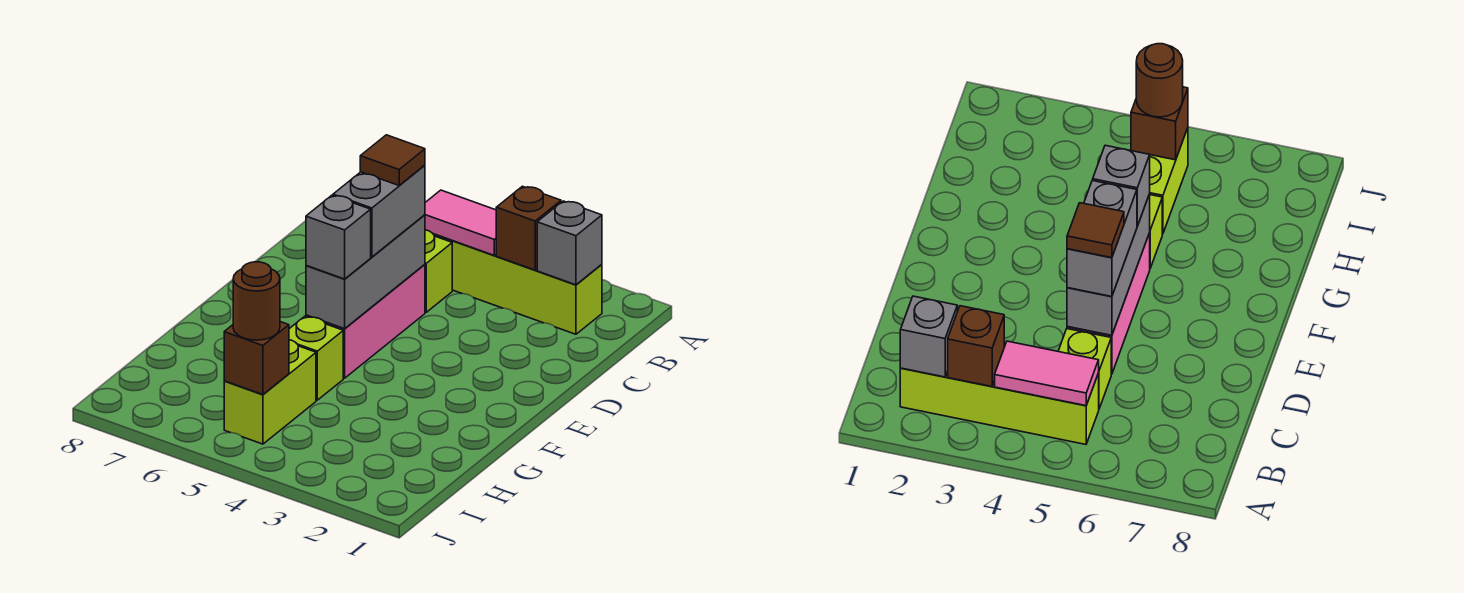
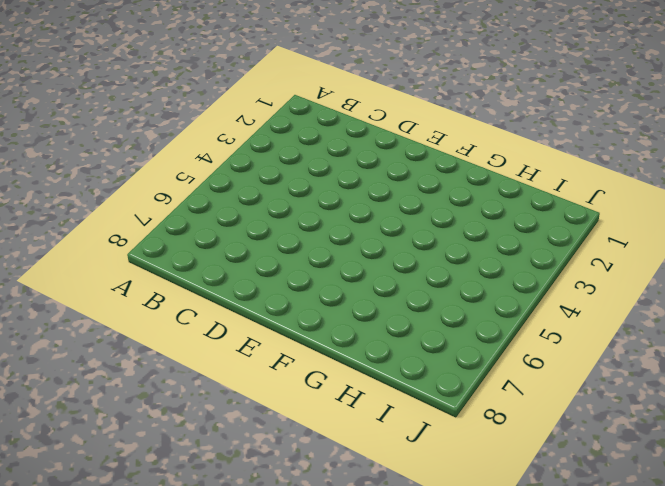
none -> lime 1x4 brick [434,234,602,334]
none -> lime 1x1 brick [425,230,452,312]
none -> pink 1x3 brick [306,264,425,378]

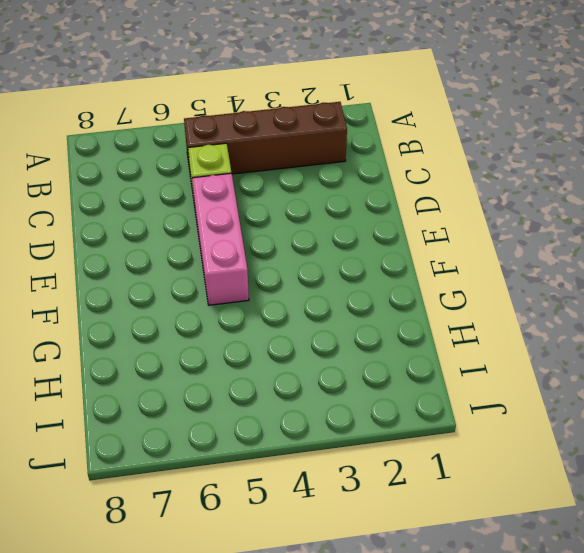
brown 1x4 brick [184,102,347,174] -> lime 1x4 brick [434,234,602,334]
none -> lime 1x1 brick [289,316,343,400]
none -> lime 1x2 brick [224,340,316,444]
none -> grey 1x1 brick [537,201,602,285]

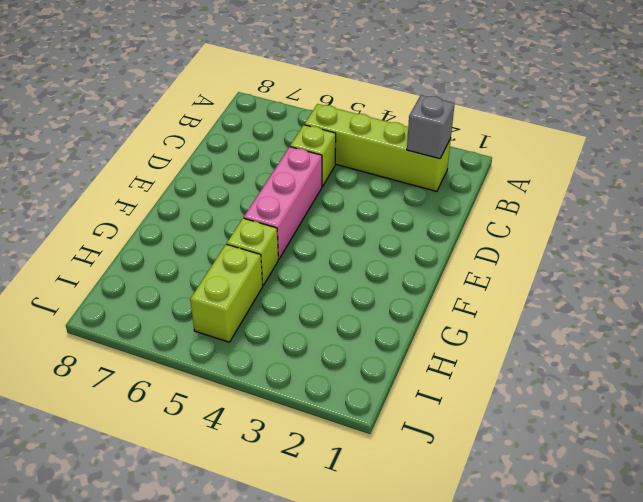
none -> brown 1x1 brick [496,186,561,270]
none -> pink 1x2 tile [425,190,496,255]
none -> grey 1x3 brick [306,215,425,329]

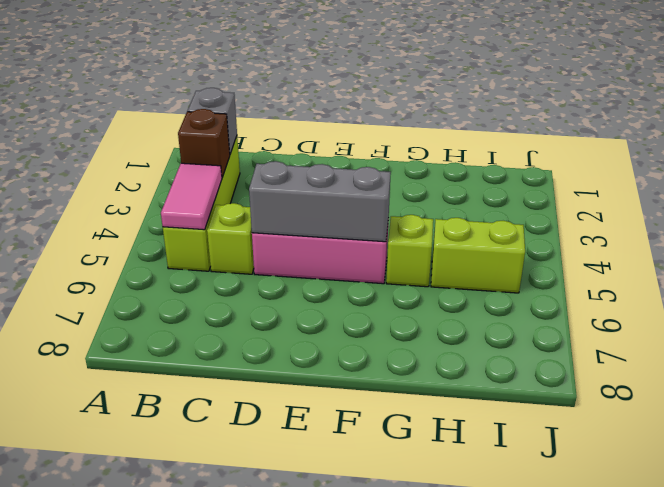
none -> brown 1x1 brick [224,322,289,395]
none -> grey 1x2 brick [333,165,425,257]
none -> grey 1x1 brick [306,195,371,279]

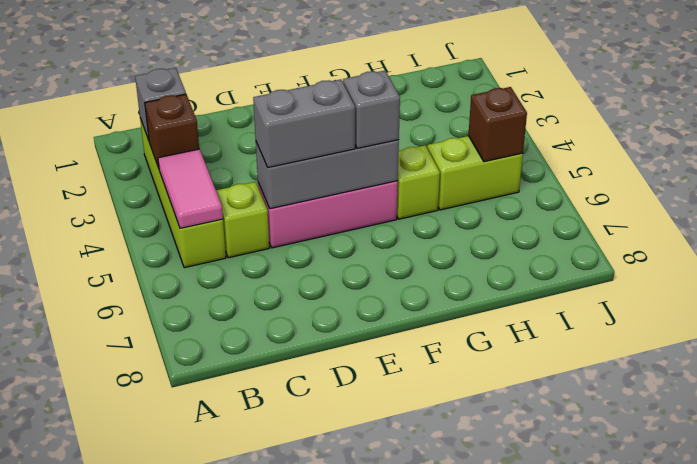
none -> brown 1x1 round brick [233,262,280,340]
none -> brown 1x1 tile [360,135,425,185]

